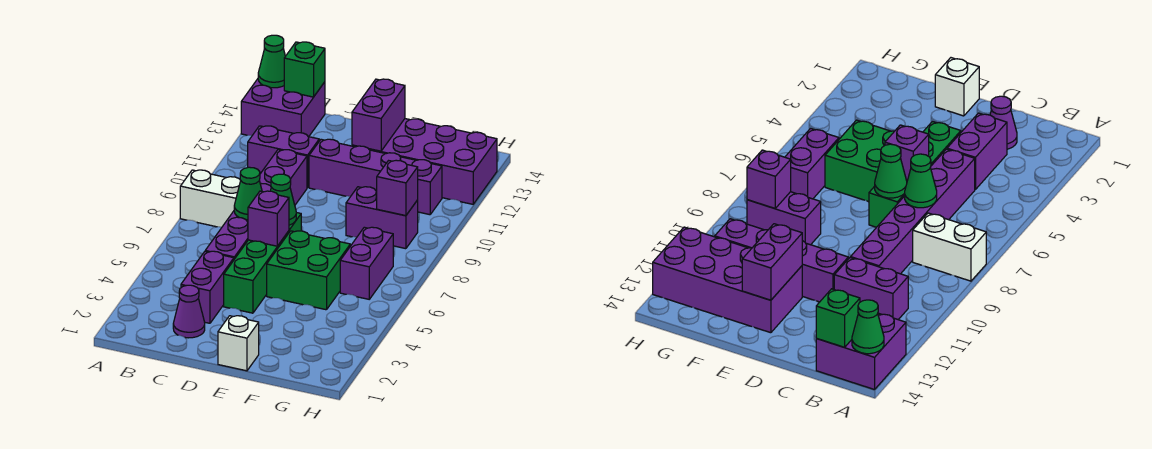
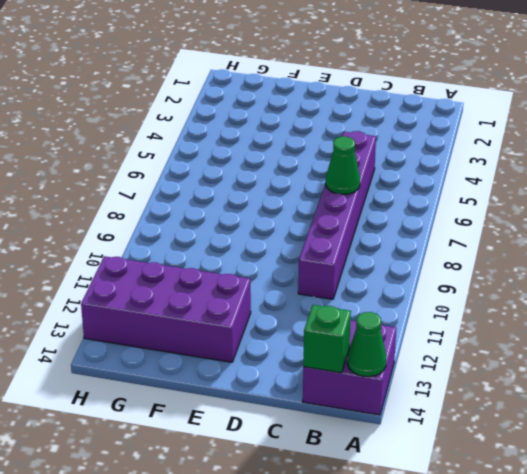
none -> white 1x2 brick [180,170,241,227]
none -> purple 1x2 brick [248,126,319,188]
none -> purple 1x1 cone [173,285,205,338]

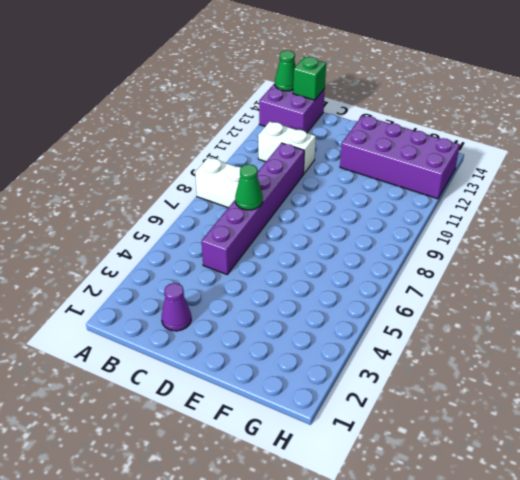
white 1x2 brick [258,122,316,174] -> purple 1x2 brick [248,126,319,188]
none -> purple 1x2 brick [181,251,234,323]
none -> green 1x4 brick [224,213,301,313]
none -> purple 1x4 brick [309,139,442,215]

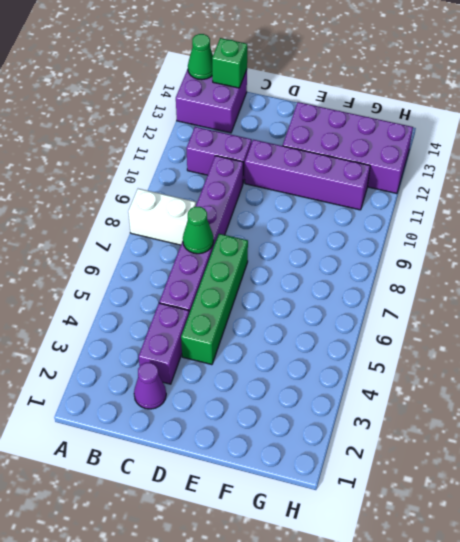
none -> white 1x1 brick [218,316,259,371]
none -> green 2x2 brick [267,231,350,310]
none -> purple 1x2 brick [346,187,418,249]

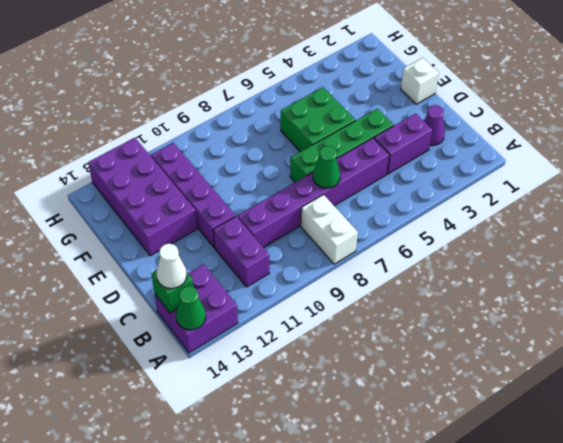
white 1x1 cone [156,244,187,289] -> none
none -> purple 1x2 brick [346,187,418,249]
none -> purple 1x2 brick [340,227,393,299]
none -> purple 1x1 brick [248,191,289,246]

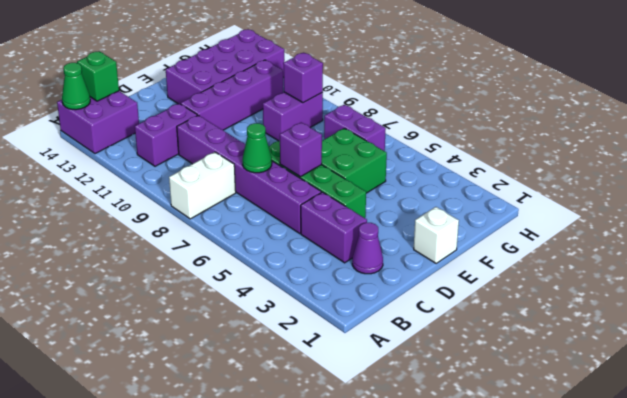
none -> green 1x1 cone [271,174,296,225]
none -> purple 1x2 brick [352,79,405,151]

